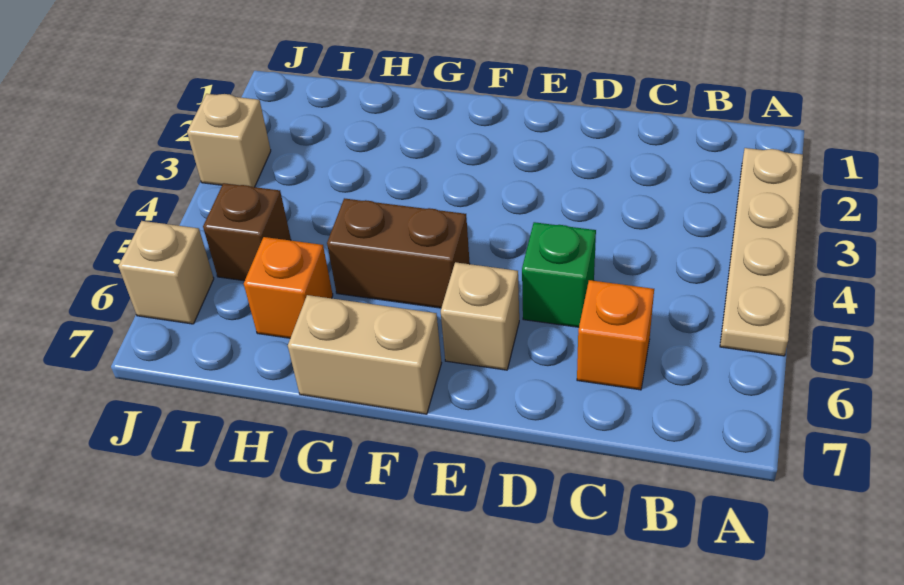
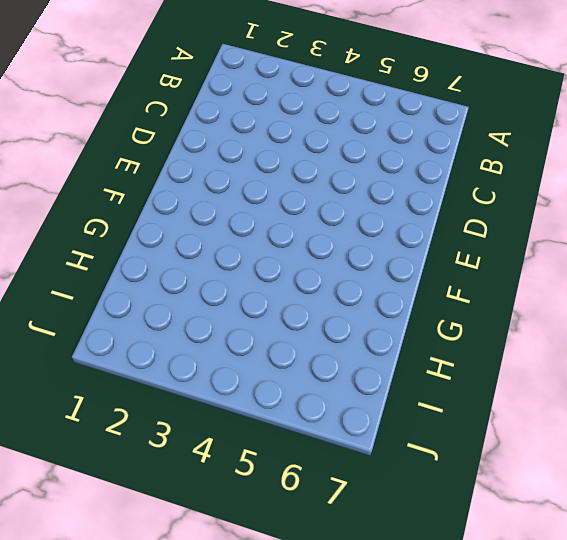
none -> tan 1x4 plate [720,148,803,356]
none -> orange 1x1 brick [577,280,654,390]

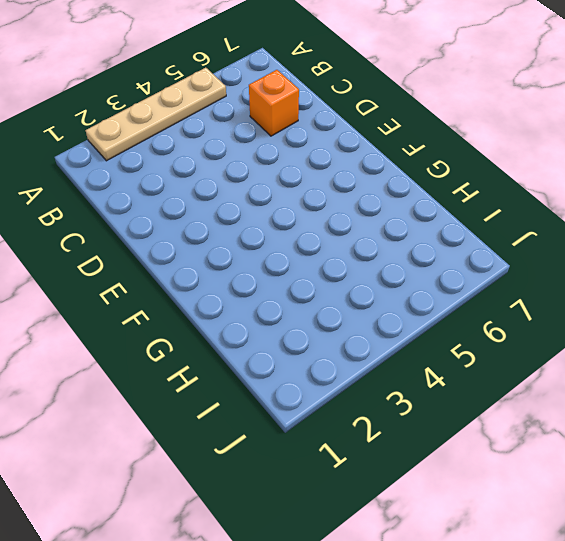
none -> green 1x1 brick [522,222,596,327]
none -> tan 1x1 brick [441,262,519,370]

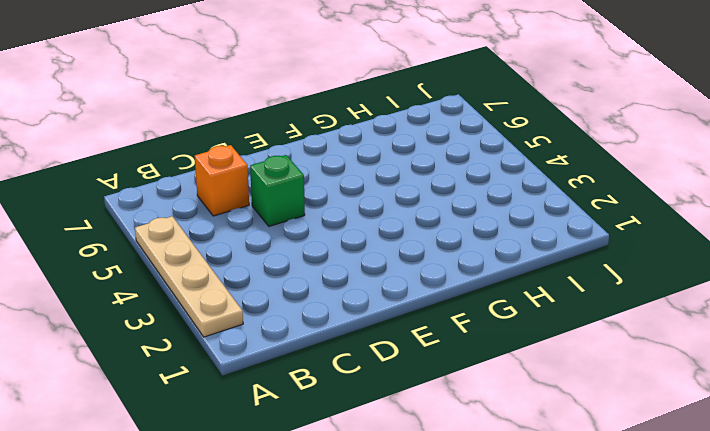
none -> tan 1x1 brick [441,262,519,370]
none -> brown 1x2 brick [327,198,470,308]

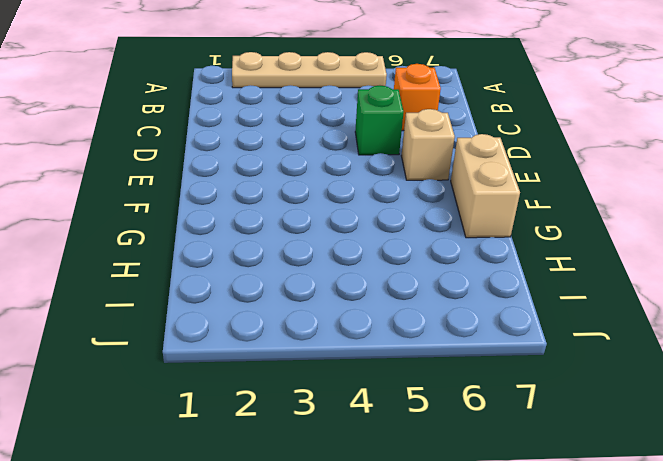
none -> brown 1x2 brick [327,198,470,308]
none -> orange 1x1 brick [244,237,333,338]

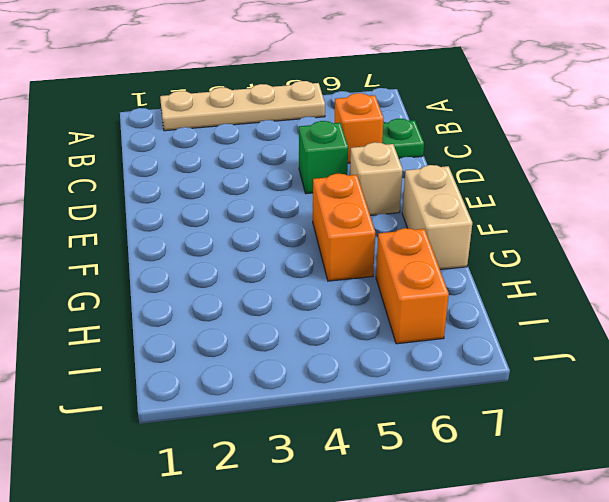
green 1x1 plate [382,119,424,159] -> none
orange 1x2 brick [313,174,375,281] -> brown 1x2 brick [327,198,470,308]
orange 1x2 brick [376,228,449,344] -> orange 1x1 brick [244,237,333,338]
none -> brown 1x1 brick [203,183,291,281]
none -> tan 1x1 brick [187,94,271,187]

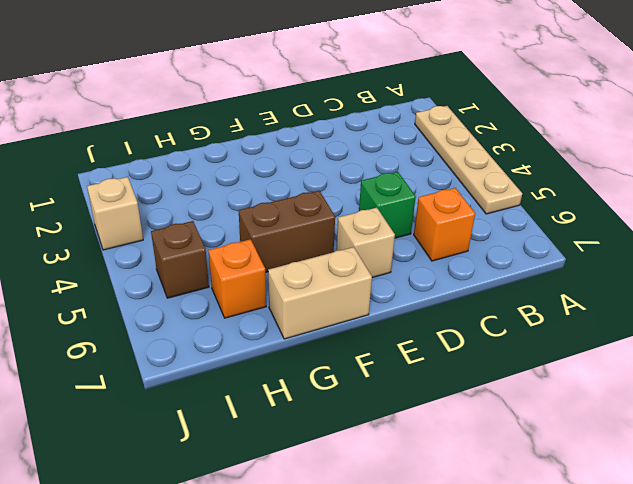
none -> tan 1x1 brick [118,221,214,324]

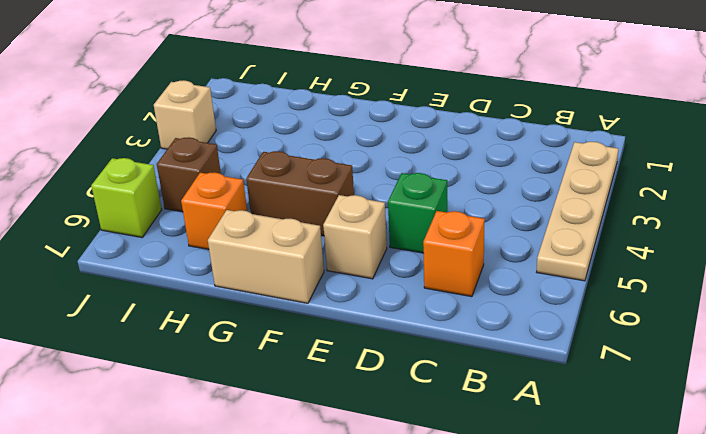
lime 1x1 brick [91,158,162,237] -> tan 1x1 brick [118,221,214,324]

